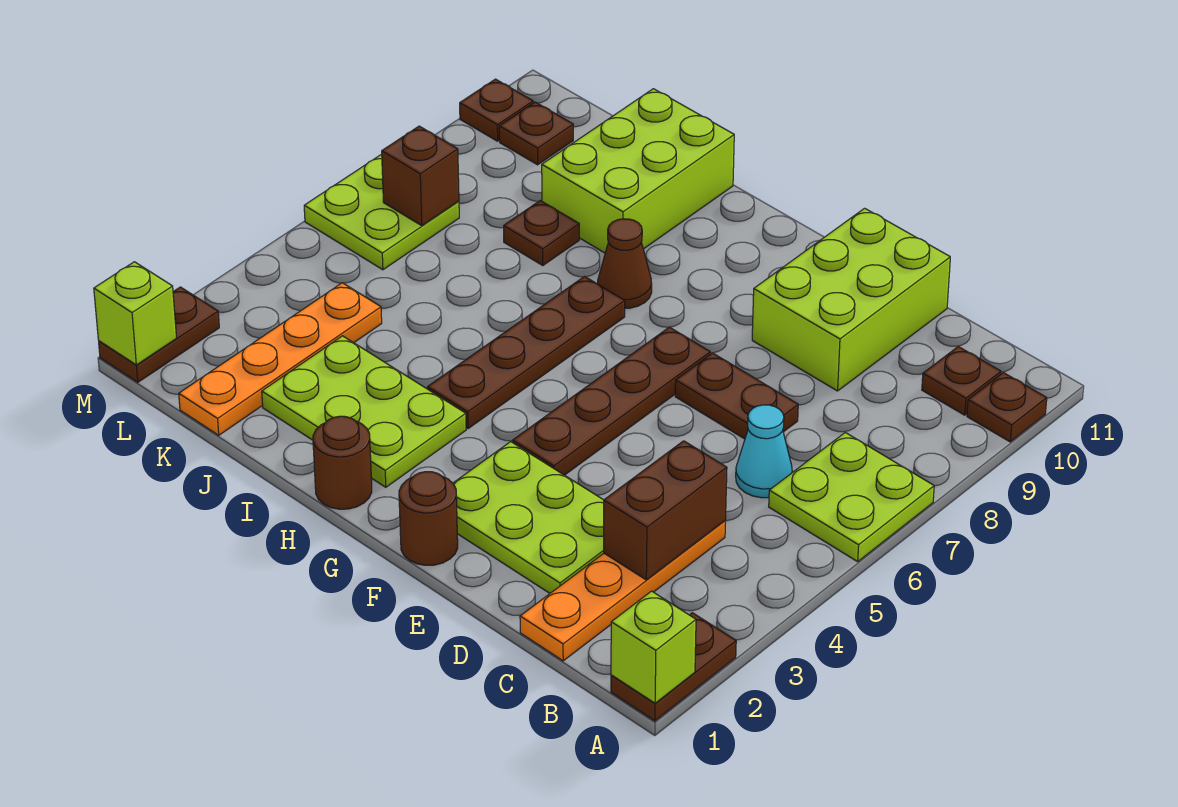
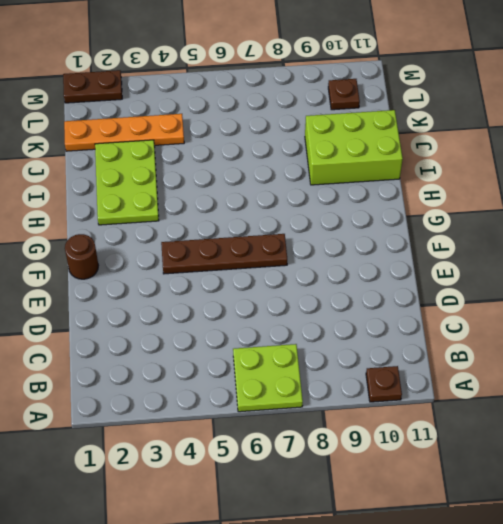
none -> brown 1x2 plate [611,613,736,721]
none -> brown 1x1 plate [922,347,1001,415]
none -> orange 1x4 plate [520,521,725,661]

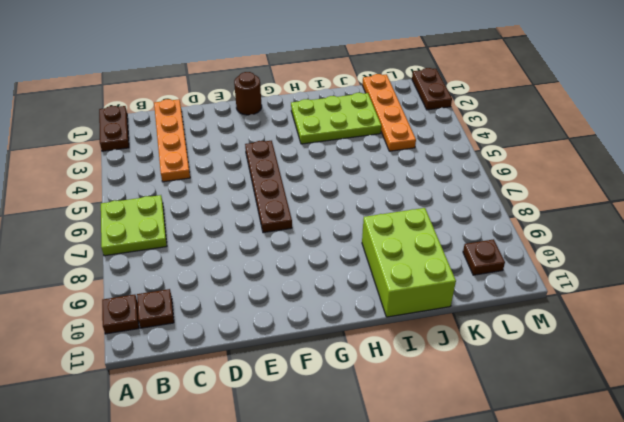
none -> cyan 1x1 cone [736,405,792,498]
none -> lime 2x3 plate [453,442,604,593]
none -> brown 1x2 plate [675,353,798,439]

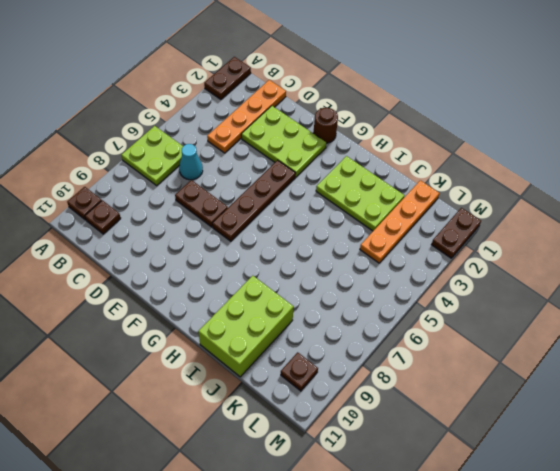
none -> lime 2x3 brick [752,208,950,391]
none -> brown 1x1 round brick [313,416,372,509]
none -> brown 1x4 plate [428,277,625,429]

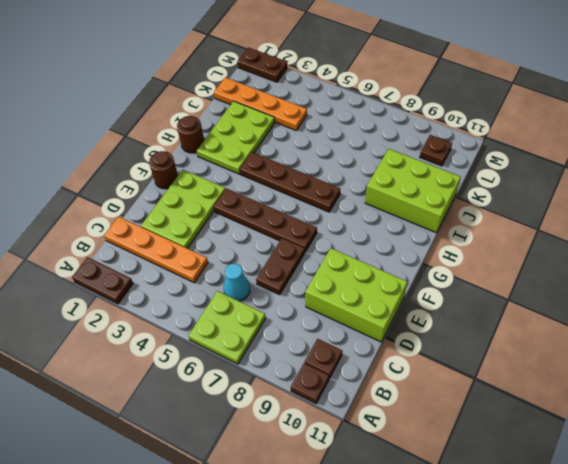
none -> brown 1x1 cone [598,219,652,308]
none -> brown 1x1 plate [504,201,579,266]
none -> lime 2x2 plate [304,155,459,270]

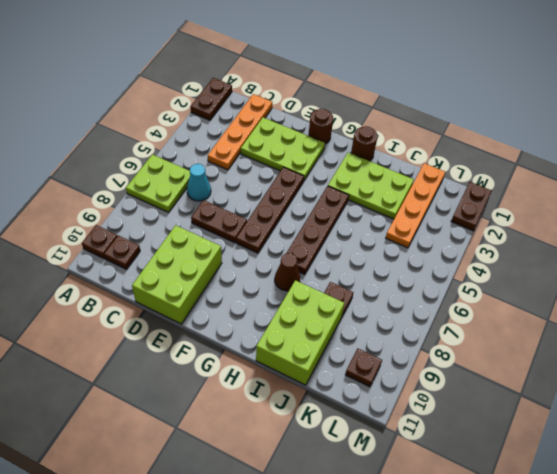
none -> lime 2x2 plate [304,155,459,270]
none -> brown 1x1 plate [460,79,533,141]
none -> lime 1x1 brick [611,591,696,703]

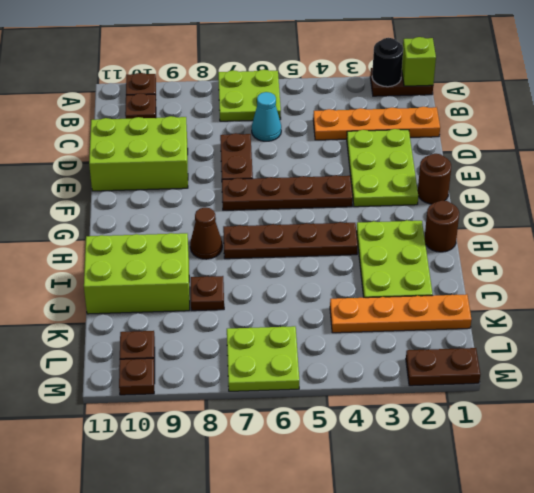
black 1x1 round brick [372,38,403,87] -> none
none -> brown 1x2 brick [604,441,727,580]
none -> brown 1x1 brick [382,126,459,226]
none -> lime 1x1 brick [94,262,177,365]

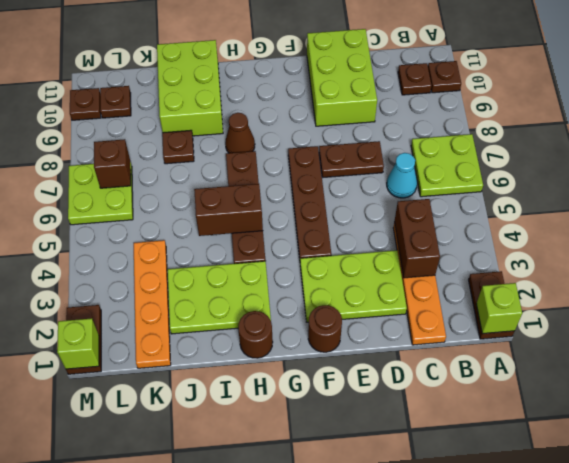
brown 1x2 brick [194,184,263,236] -> none

